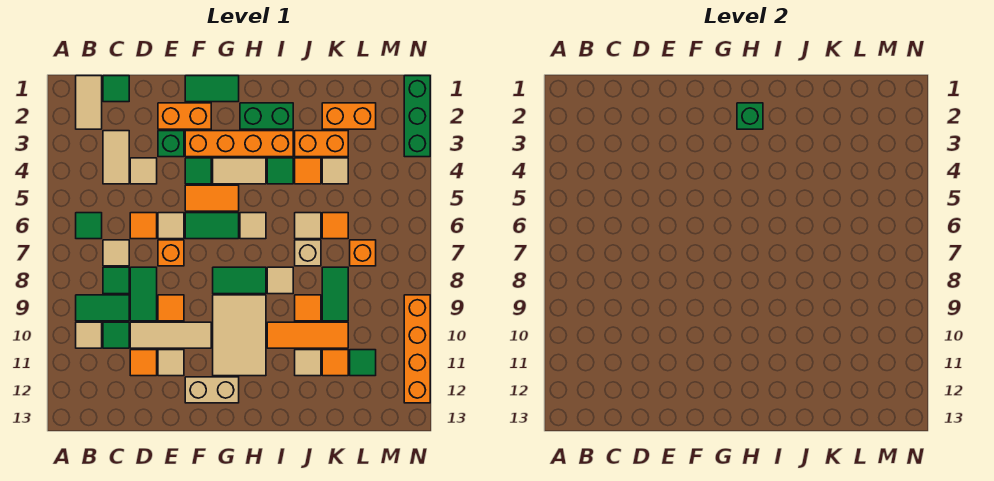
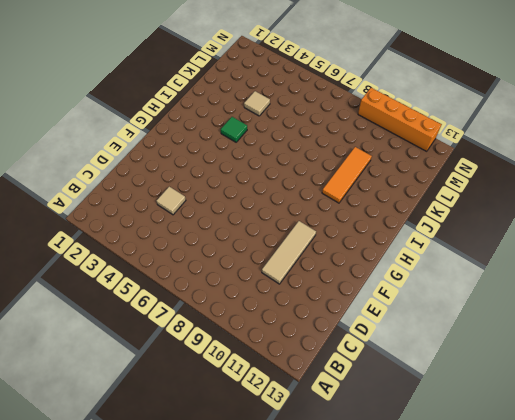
none -> tan 1x2 tile [76,76,102,129]
none -> green 1x1 tile [76,213,102,239]
none -> green 1x2 tile [76,295,129,321]
none -> tan 1x1 tile [76,322,102,348]

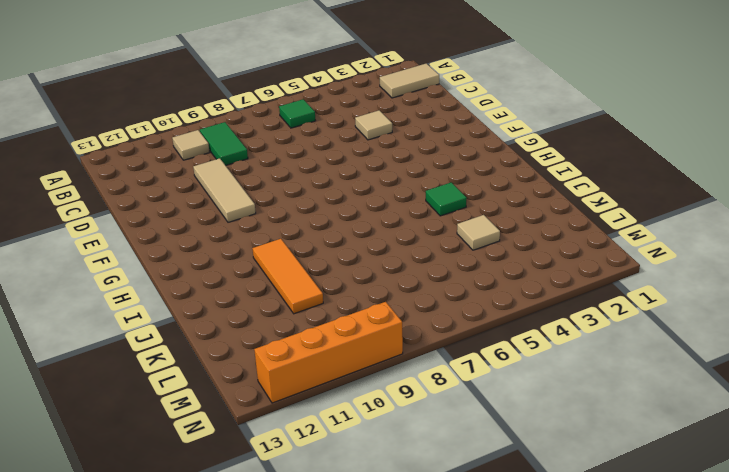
none -> green 1x1 tile [103,76,129,102]
none -> tan 1x2 tile [103,131,129,184]
none -> tan 1x1 tile [103,240,129,266]
none -> green 1x1 tile [103,267,129,294]

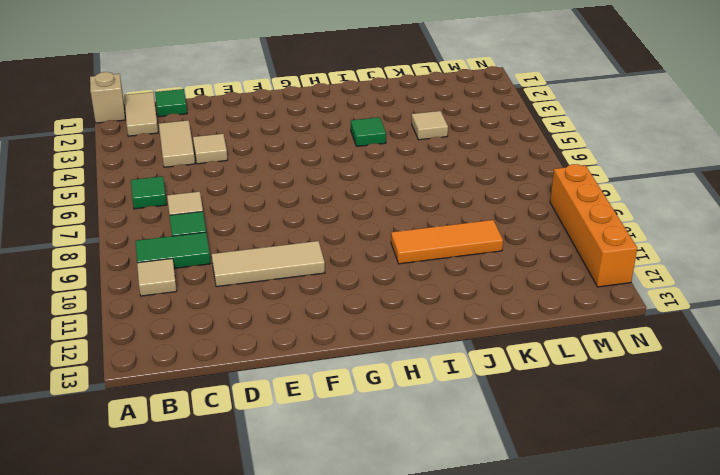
tan 1x1 brick [90,72,125,123] -> tan 1x1 brick moved to [295,240,321,266]
none -> green 1x1 tile [103,322,129,348]
none -> orange 1x1 tile [130,213,157,239]
none -> green 1x2 tile [130,267,157,321]
none -> orange 1x1 tile [130,350,157,376]

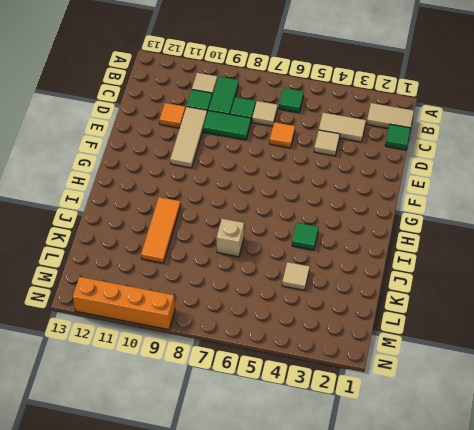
none -> orange 1x2 brick [158,103,211,129]
none -> green 1x1 brick [158,131,184,157]
none -> tan 1x1 tile [158,213,184,239]
none -> orange 1x1 brick [158,240,184,266]

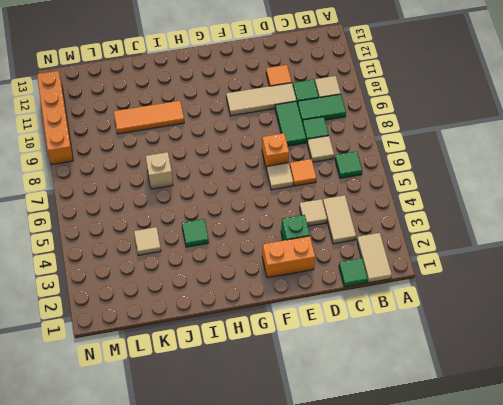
none -> orange 1x1 tile [158,295,184,321]
none -> tan 1x1 tile [158,350,184,376]
none -> green 1x2 tile [185,76,239,102]
none -> orange 1x4 brick [185,131,293,157]

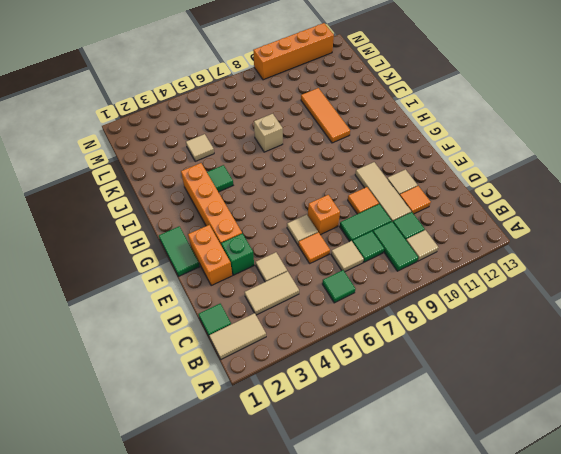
none -> green 1x1 tile [185,158,211,184]
none -> orange 1x2 tile [185,185,239,211]
none -> green 1x2 tile [185,213,239,239]
none -> tan 1x2 brick [185,377,239,403]

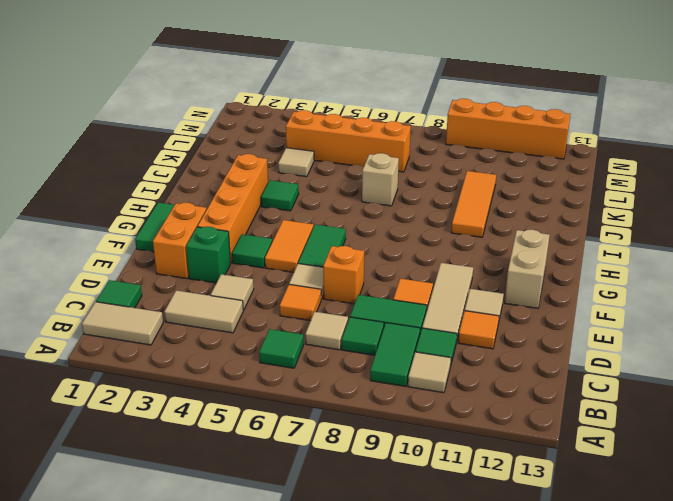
orange 1x4 brick [286,110,411,172] -> orange 1x1 brick [350,240,376,266]
none -> tan 1x2 tile [213,158,266,184]
none -> green 1x2 tile [213,267,266,294]
none -> tan 2x3 tile [213,295,266,376]
none -> green 1x2 brick [240,103,293,129]

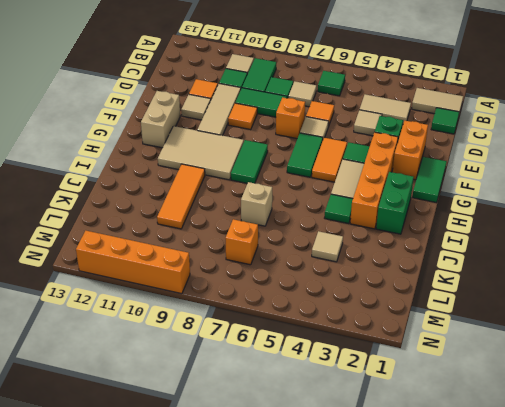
none -> tan 1x1 tile [240,213,266,239]
none -> tan 1x1 tile [267,267,293,294]
none -> orange 1x2 brick [295,131,348,157]
none -> orange 1x1 tile [295,158,321,184]

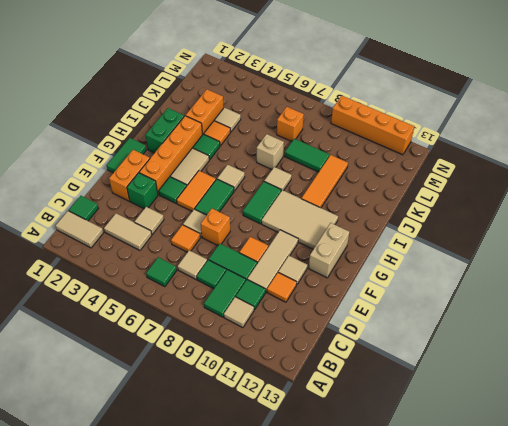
none -> tan 1x1 tile [295,213,321,239]
none -> orange 1x1 tile [295,295,321,321]
none -> tan 1x1 tile [295,350,321,376]
none -> orange 1x2 brick [322,103,376,129]

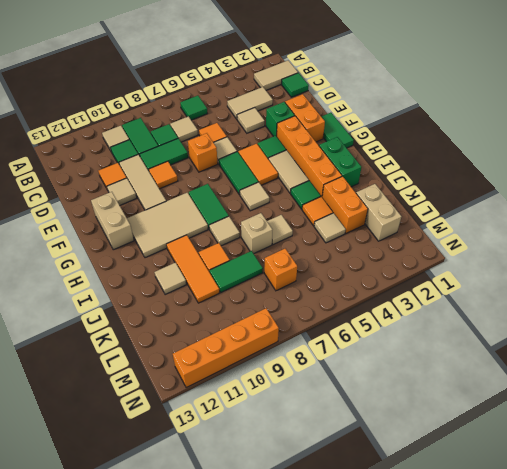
tan 1x2 brick [356,184,401,241] -> orange 1x2 brick [322,103,376,129]
none -> orange 1x1 tile [322,213,348,239]
none -> orange 1x1 tile [322,350,348,376]
none -> green 1x1 tile [350,350,376,376]
none -> green 1x3 brick [404,76,430,157]

